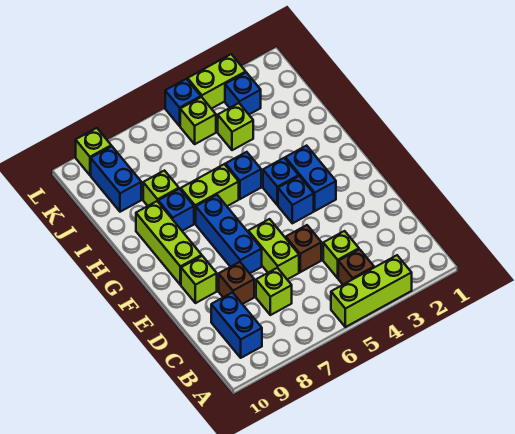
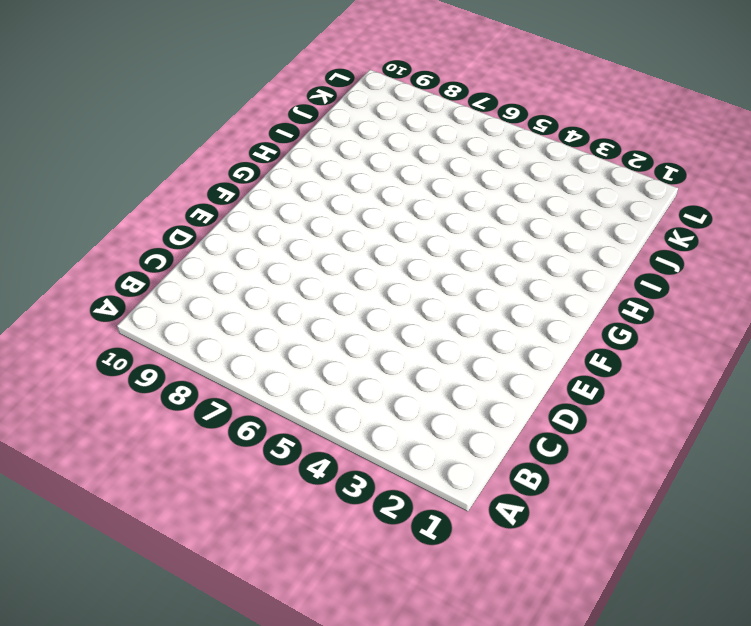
none -> lime 1x3 brick [331,255,412,327]
none -> brown 1x1 brick [338,249,374,285]
none -> blue 1x2 brick [211,293,262,358]

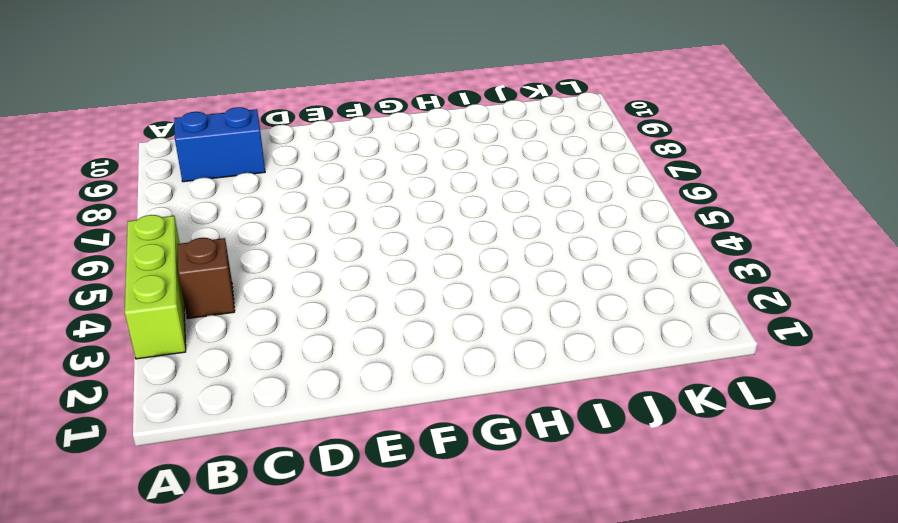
none -> lime 1x1 brick [323,231,359,278]
none -> lime 1x1 brick [256,268,292,315]
none -> brown 1x1 brick [286,225,321,272]

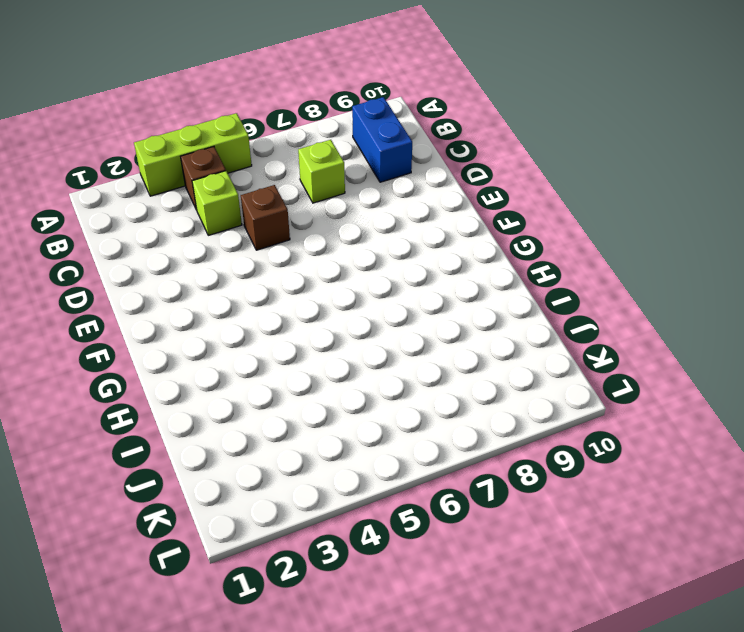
none -> lime 1x2 brick [248,219,299,279]
none -> brown 1x1 brick [219,262,254,304]
none -> blue 1x3 brick [196,195,262,273]

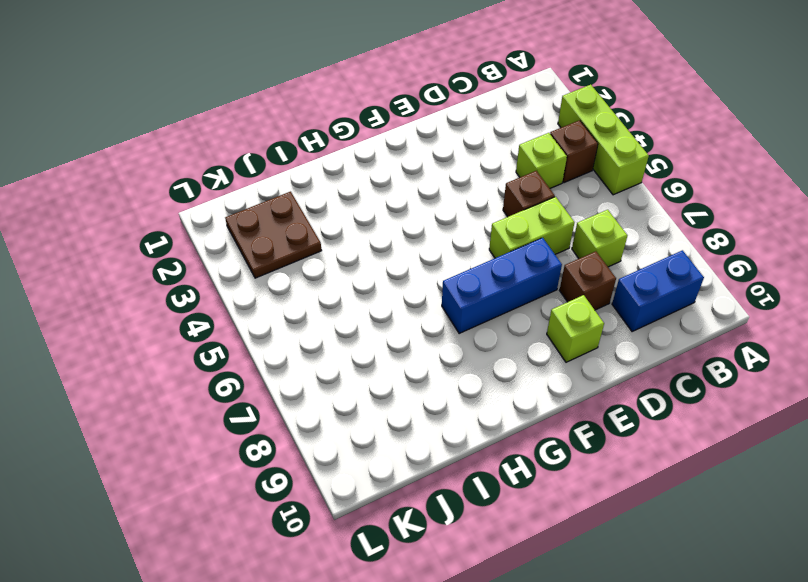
brown 2x2 plate [225,192,322,278] -> blue 1x1 brick [225,72,261,114]
none -> blue 1x2 brick [285,146,336,211]
none -> blue 1x1 brick [278,176,314,223]
none -> lime 1x3 brick [136,201,202,285]

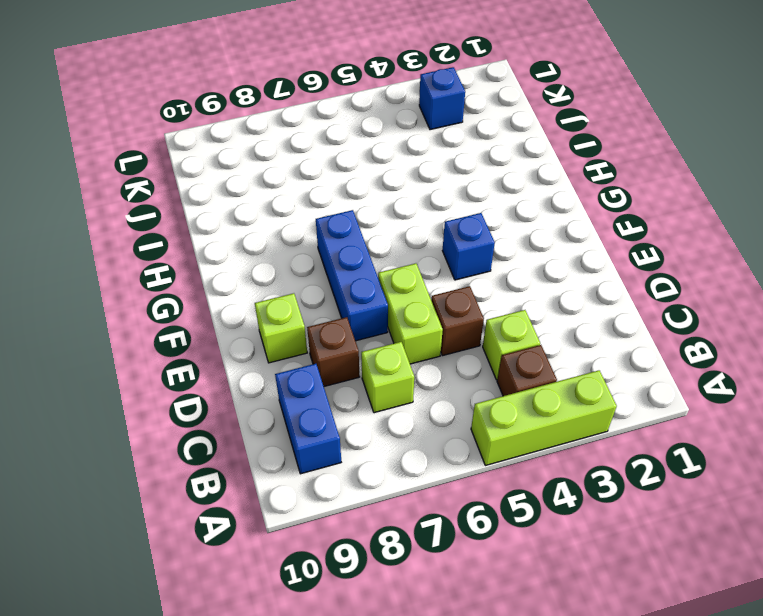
none -> blue 1x2 brick [285,146,336,211]
none -> lime 1x3 brick [136,201,202,285]
none -> blue 1x1 brick [263,158,299,205]

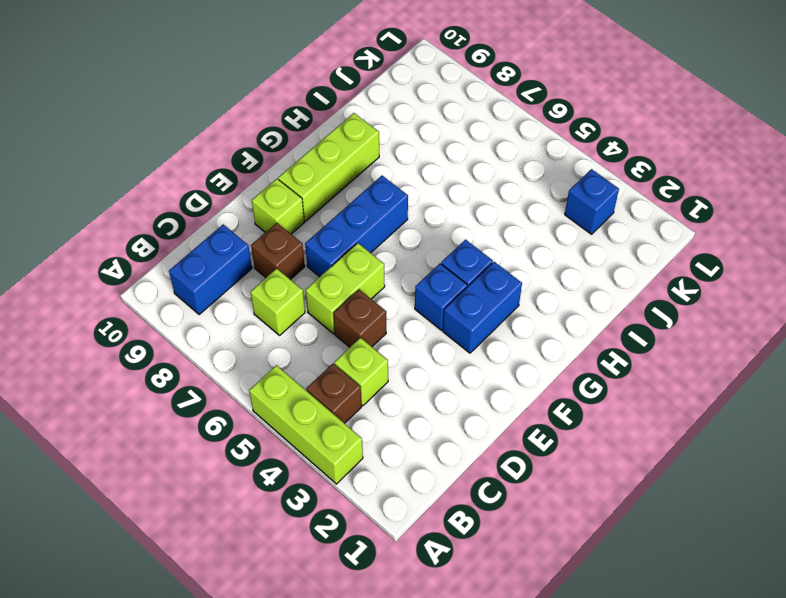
none -> blue 1x1 brick [225,152,261,199]
none -> lime 1x2 brick [181,164,239,224]
none -> blue 1x1 brick [158,189,194,231]

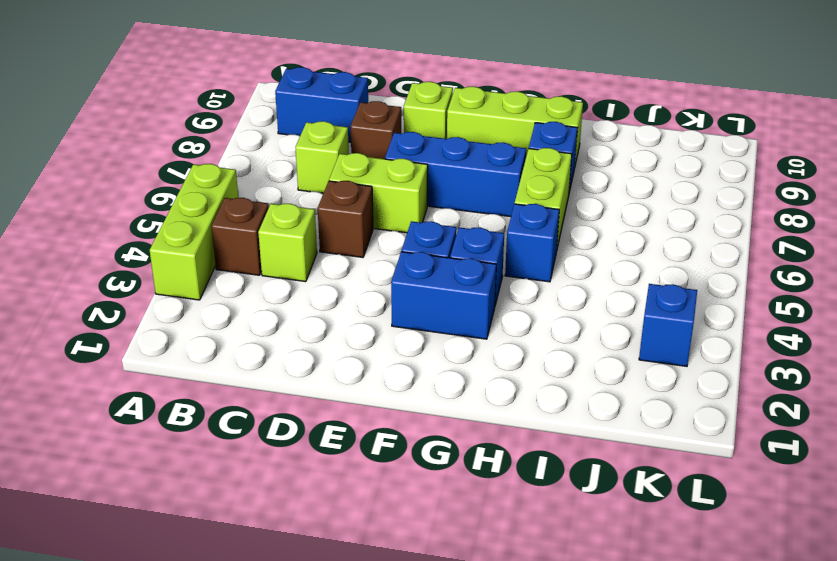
none -> lime 1x1 brick [143,171,179,206]
none -> lime 1x1 brick [218,103,253,150]
none -> blue 1x2 brick [91,146,141,212]

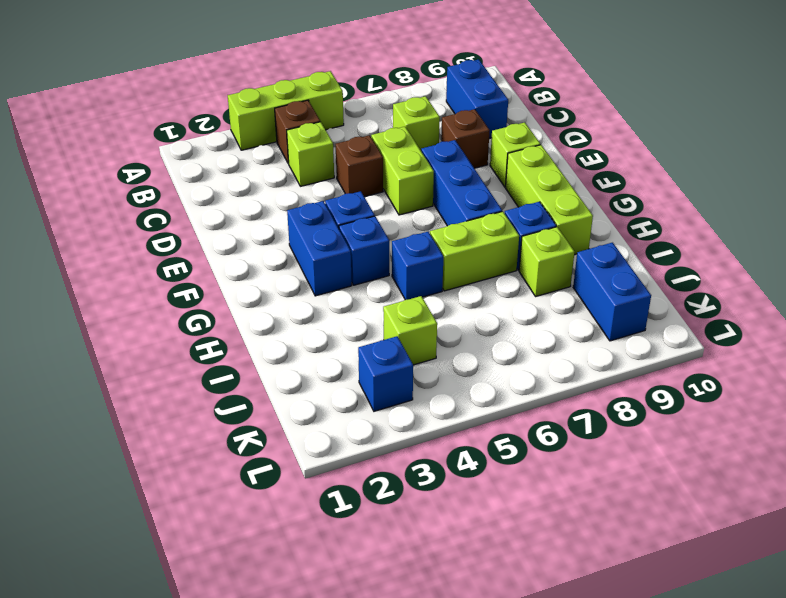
none -> lime 1x1 brick [180,97,216,144]
none -> lime 1x2 brick [188,54,246,109]
none -> blue 1x1 brick [165,79,201,126]

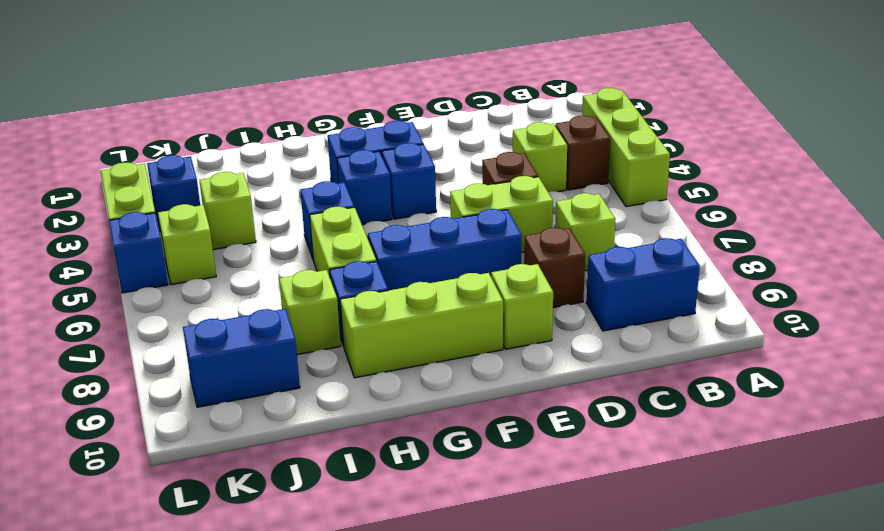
none -> lime 1x1 brick [76,128,111,175]

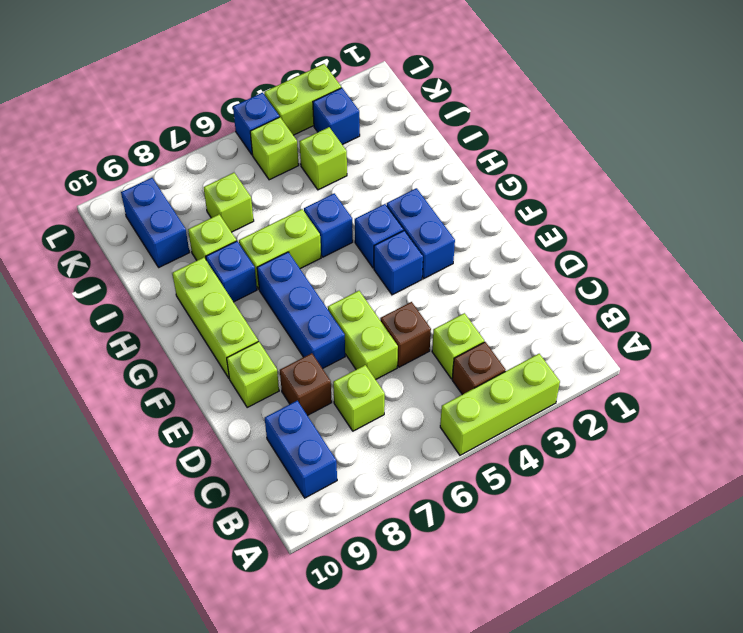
lime 1x1 brick [204,173,254,232] -> lime 1x1 brick moved to [76,128,111,175]

